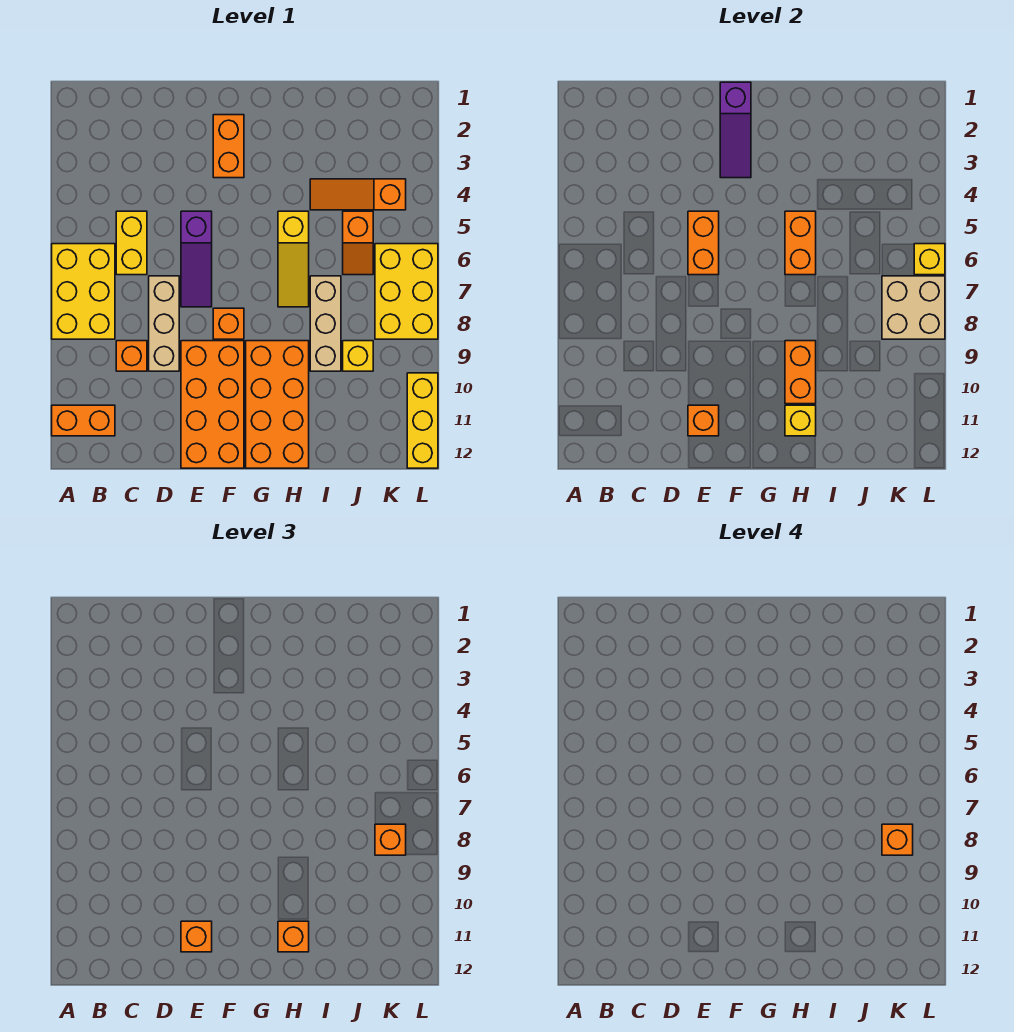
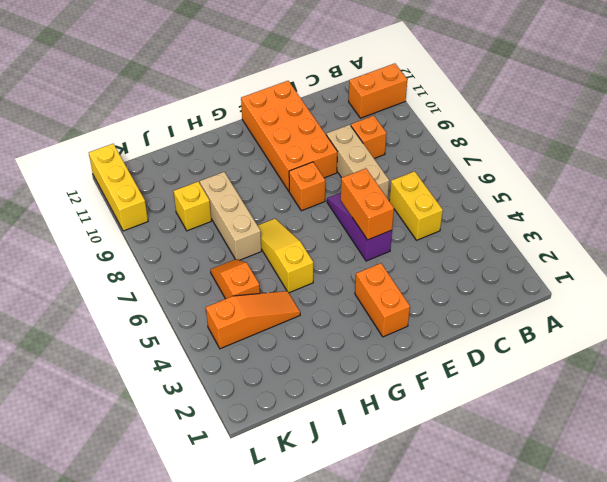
none -> yellow 2x3 brick [52,244,115,339]
none -> orange 2x4 brick [246,341,309,468]
none -> yellow 2x3 brick [375,244,438,339]

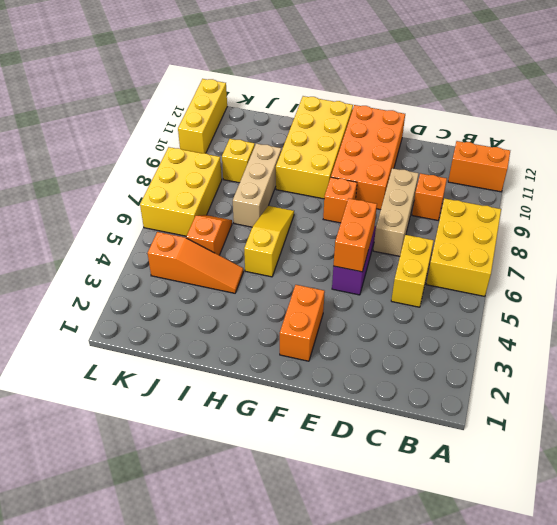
yellow 2x4 brick [276,96,353,199] -> orange 2x4 brick [246,341,309,468]
none -> orange 1x1 brick [688,405,719,436]
none -> purple 1x3 slope [720,82,751,178]
none -> orange 1x2 brick [785,211,816,275]

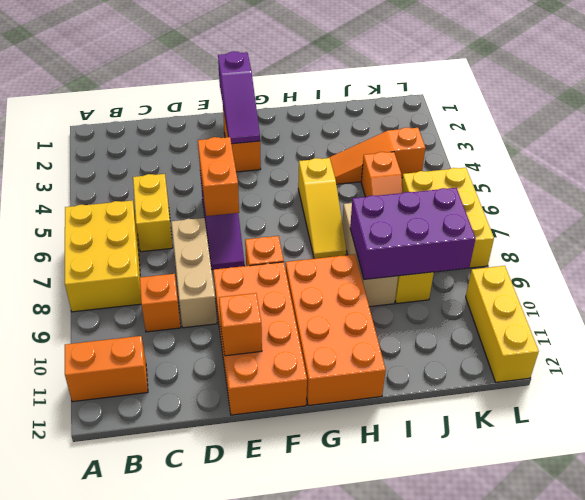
purple 2x3 brick [350,188,476,280] -> tan 2x2 brick [882,276,945,339]
none -> orange 1x2 brick [785,211,816,275]
none -> orange 1x2 brick [785,341,816,404]
none -> yellow 1x1 brick [785,405,816,436]

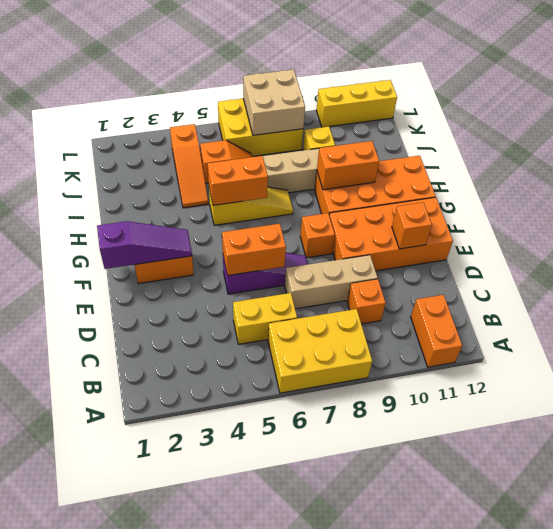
none -> yellow 1x1 brick [785,405,816,436]
none -> yellow 1x1 brick [914,244,945,275]
none -> orange 1x1 brick [181,921,212,952]

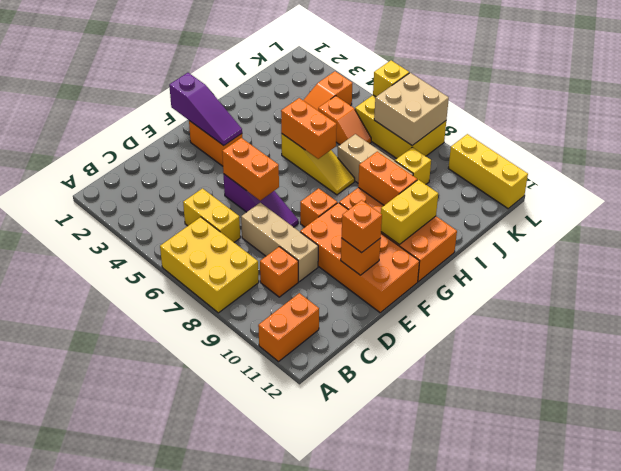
yellow 1x2 brick [381,180,438,245] -> yellow 1x1 brick [785,405,816,436]
none -> orange 1x1 brick [278,921,309,952]
none -> orange 1x1 brick [375,824,406,855]
none -> orange 1x1 brick [882,824,913,855]

